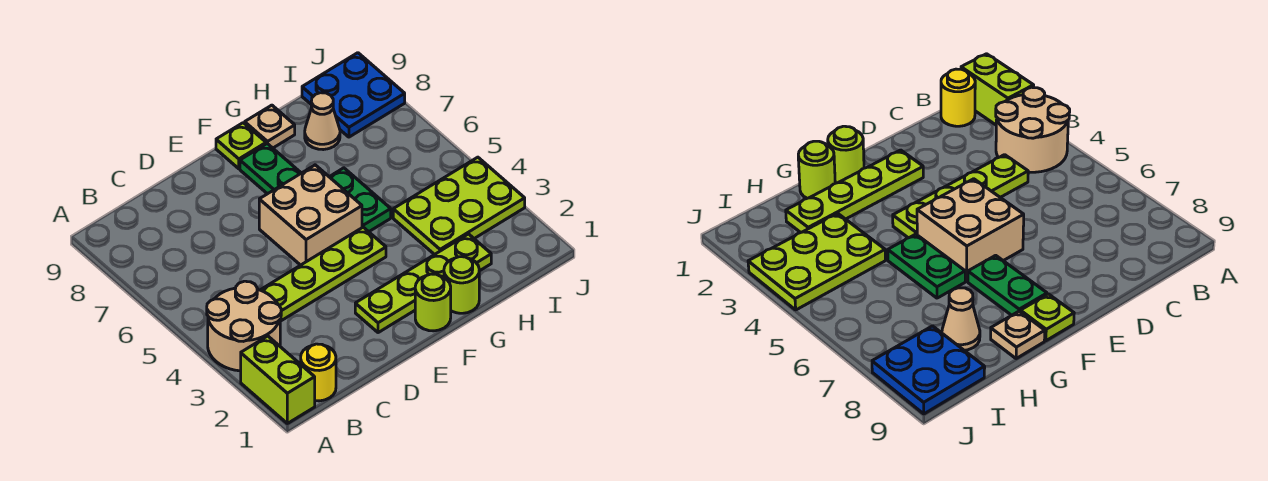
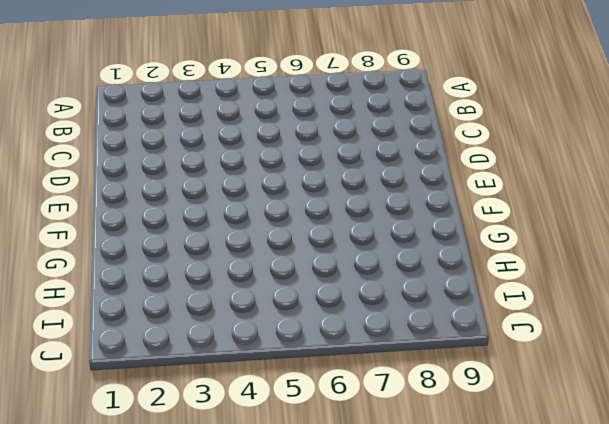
none -> lime 1x2 brick [241,336,315,423]
none -> tan 2x2 round brick [207,281,281,371]
none -> yellow 1x1 round brick [301,344,336,401]

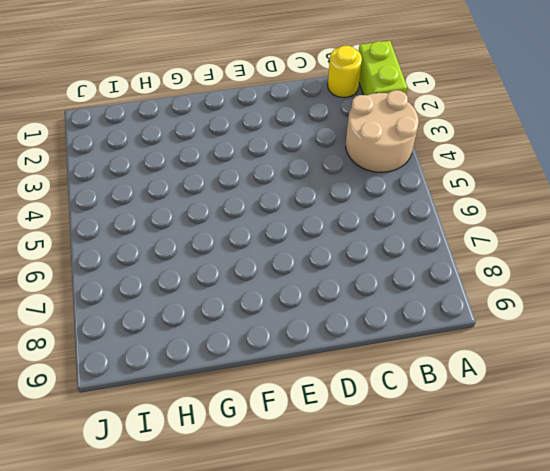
none -> lime 1x4 plate [261,227,386,321]
none -> lime 1x4 plate [355,234,491,333]
none -> tan 2x2 brick [259,165,362,265]

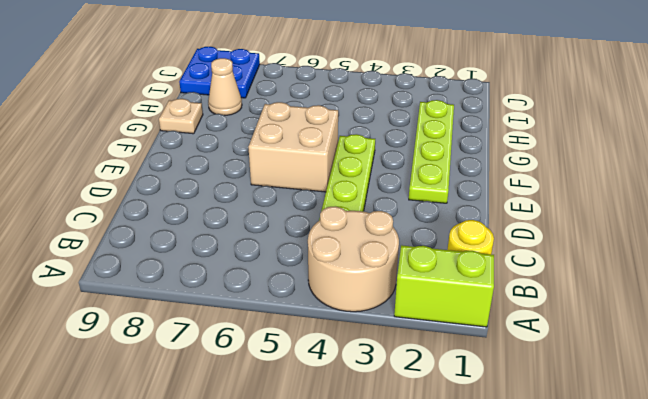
none -> lime 1x1 round brick [415,274,451,331]
none -> green 1x2 plate [240,144,301,194]
none -> lime 1x1 plate [216,123,266,169]

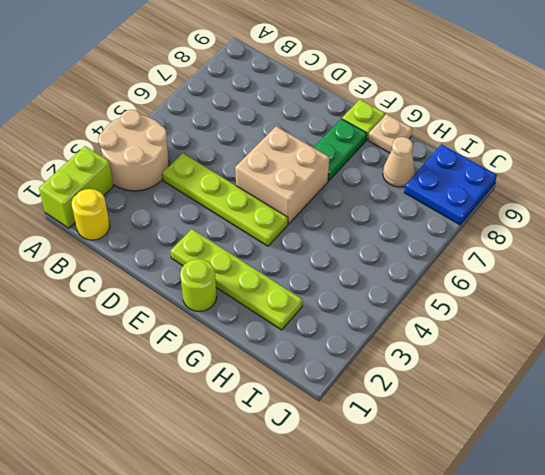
none -> lime 1x1 round brick [444,257,479,313]
none -> green 1x2 plate [330,168,391,232]
none -> lime 2x3 plate [393,157,525,255]

